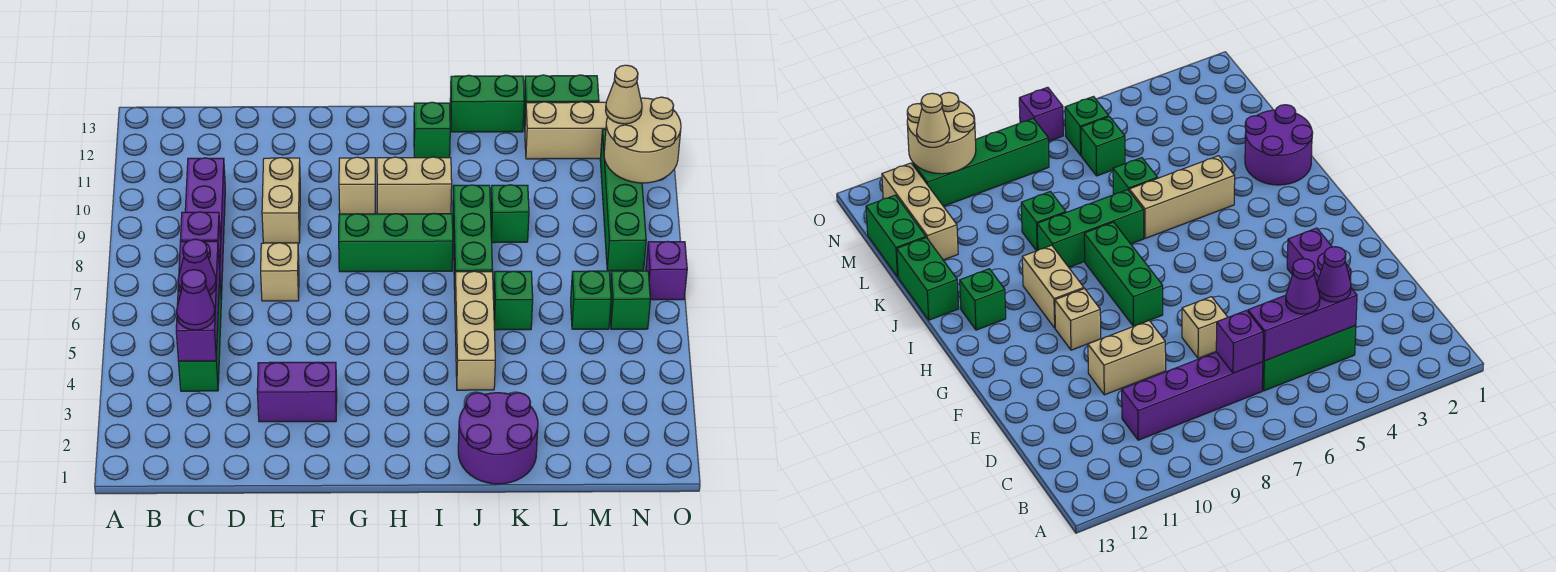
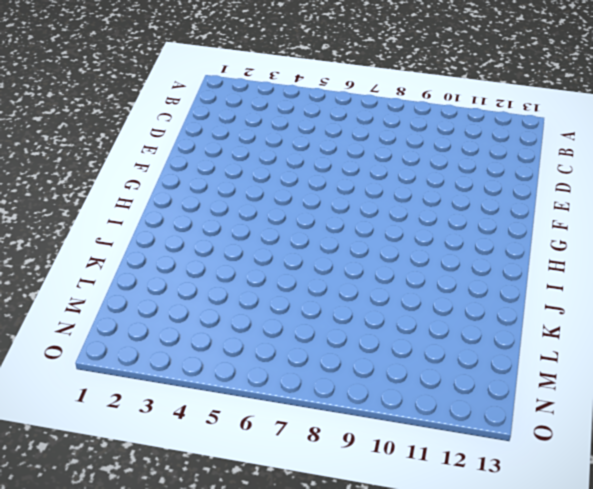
none -> green 1x3 brick [179,277,221,391]
none -> purple 1x4 brick [185,158,225,299]
none -> purple 1x2 brick [257,362,337,422]

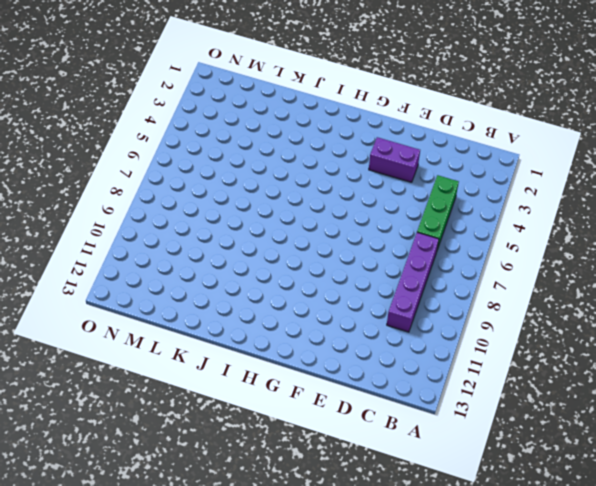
none -> tan 1x1 brick [261,243,299,301]
none -> tan 1x2 brick [262,158,300,243]
none -> green 1x3 brick [339,213,453,272]

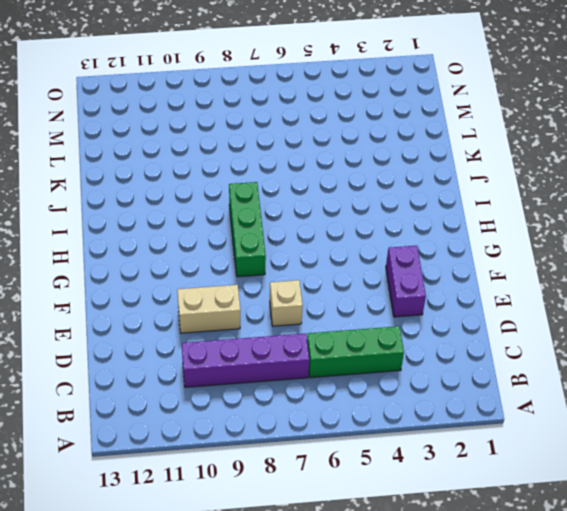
none -> tan 1x1 brick [339,157,376,214]
none -> tan 1x2 brick [377,157,452,214]
none -> green 1x1 brick [414,102,450,158]

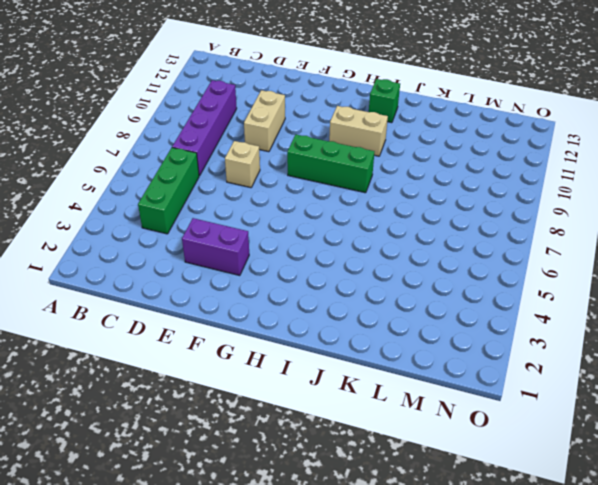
none -> tan 1x1 brick [339,157,376,214]
none -> purple 2x2 round brick [458,393,538,484]
none -> tan 1x3 brick [455,271,495,390]

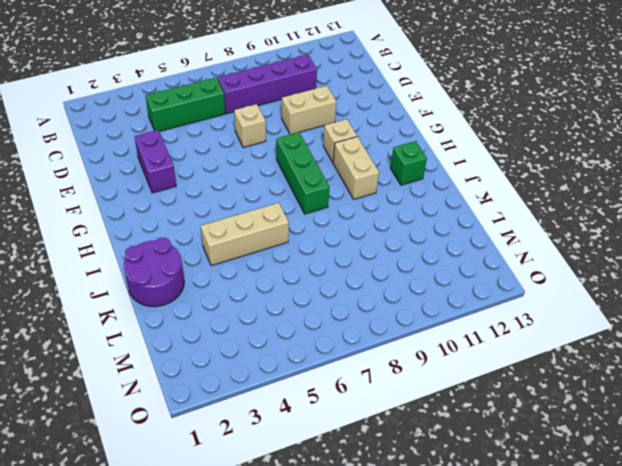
none -> green 1x3 brick [453,185,493,289]
none -> green 1x2 brick [450,75,524,132]
none -> green 1x1 brick [493,271,533,330]

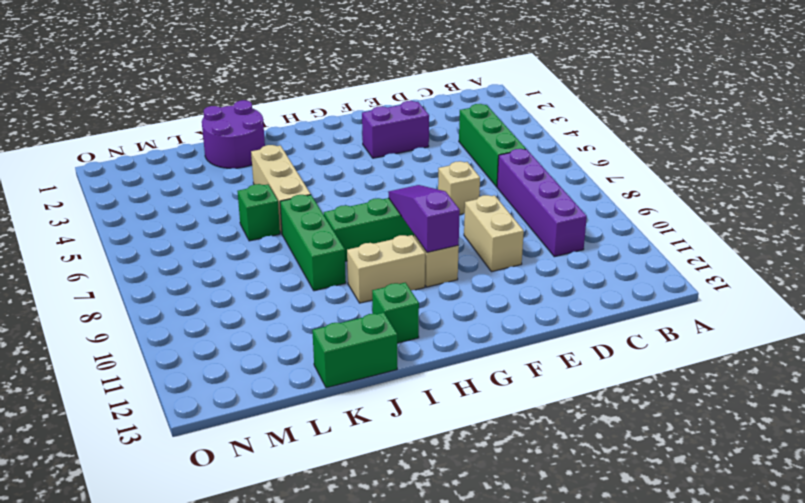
purple 1x3 slope [388,185,460,252] -> none
none -> green 1x1 brick [491,185,529,243]
none -> tan 1x3 brick [525,102,608,159]
none -> green 1x2 brick [524,75,599,125]

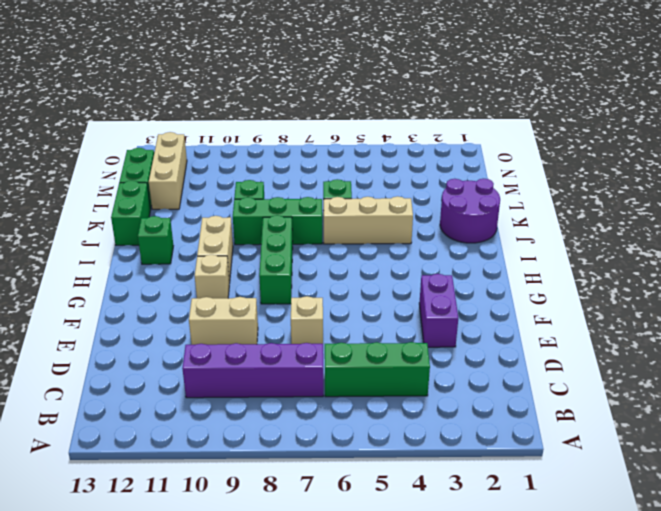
none -> green 1x1 brick [571,271,611,329]
none -> green 1x1 brick [610,271,650,329]
none -> green 1x4 brick [600,129,646,271]

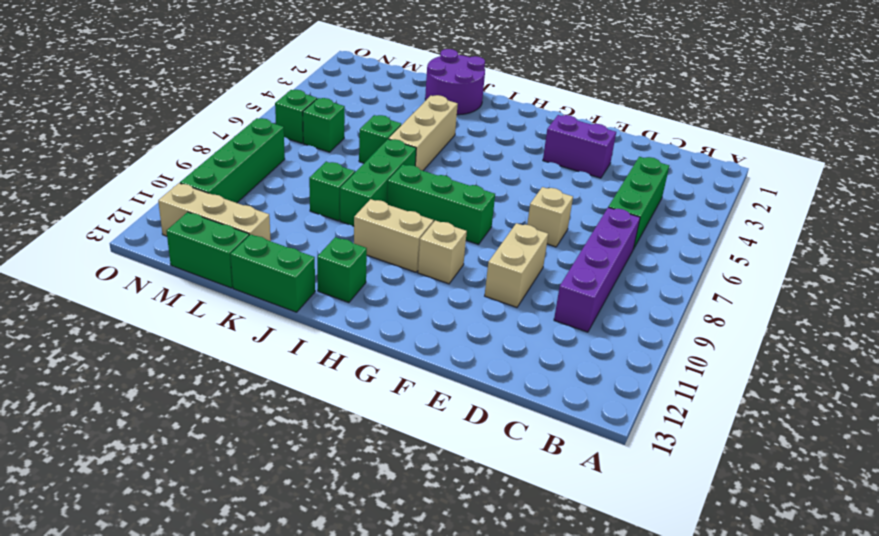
none -> purple 1x1 brick [646,241,687,300]
none -> purple 1x3 brick [176,241,220,361]
none -> purple 1x1 brick [180,212,221,269]

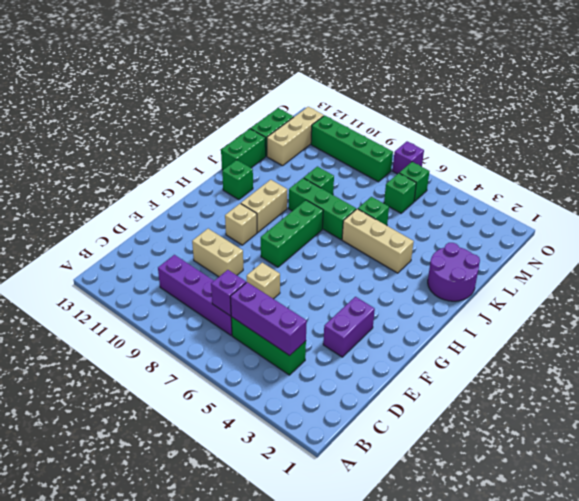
none -> tan 2x2 round brick [604,97,681,183]
none -> purple 1x1 cone [177,270,215,330]
none -> purple 1x1 cone [178,239,216,295]

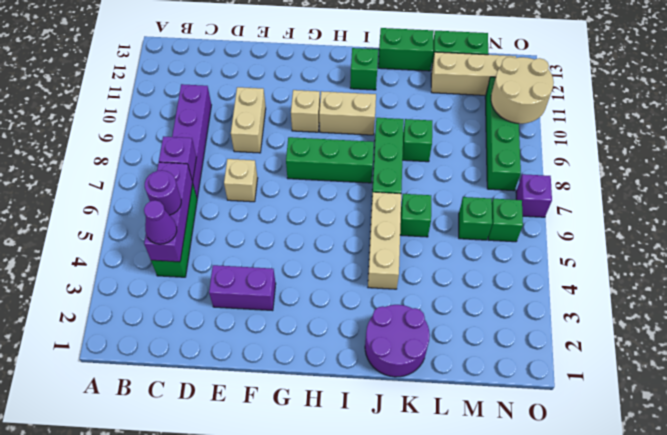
purple 1x1 round brick [145,170,181,215] -> purple 1x1 cone [178,239,216,295]
none -> tan 1x1 cone [606,65,642,124]

